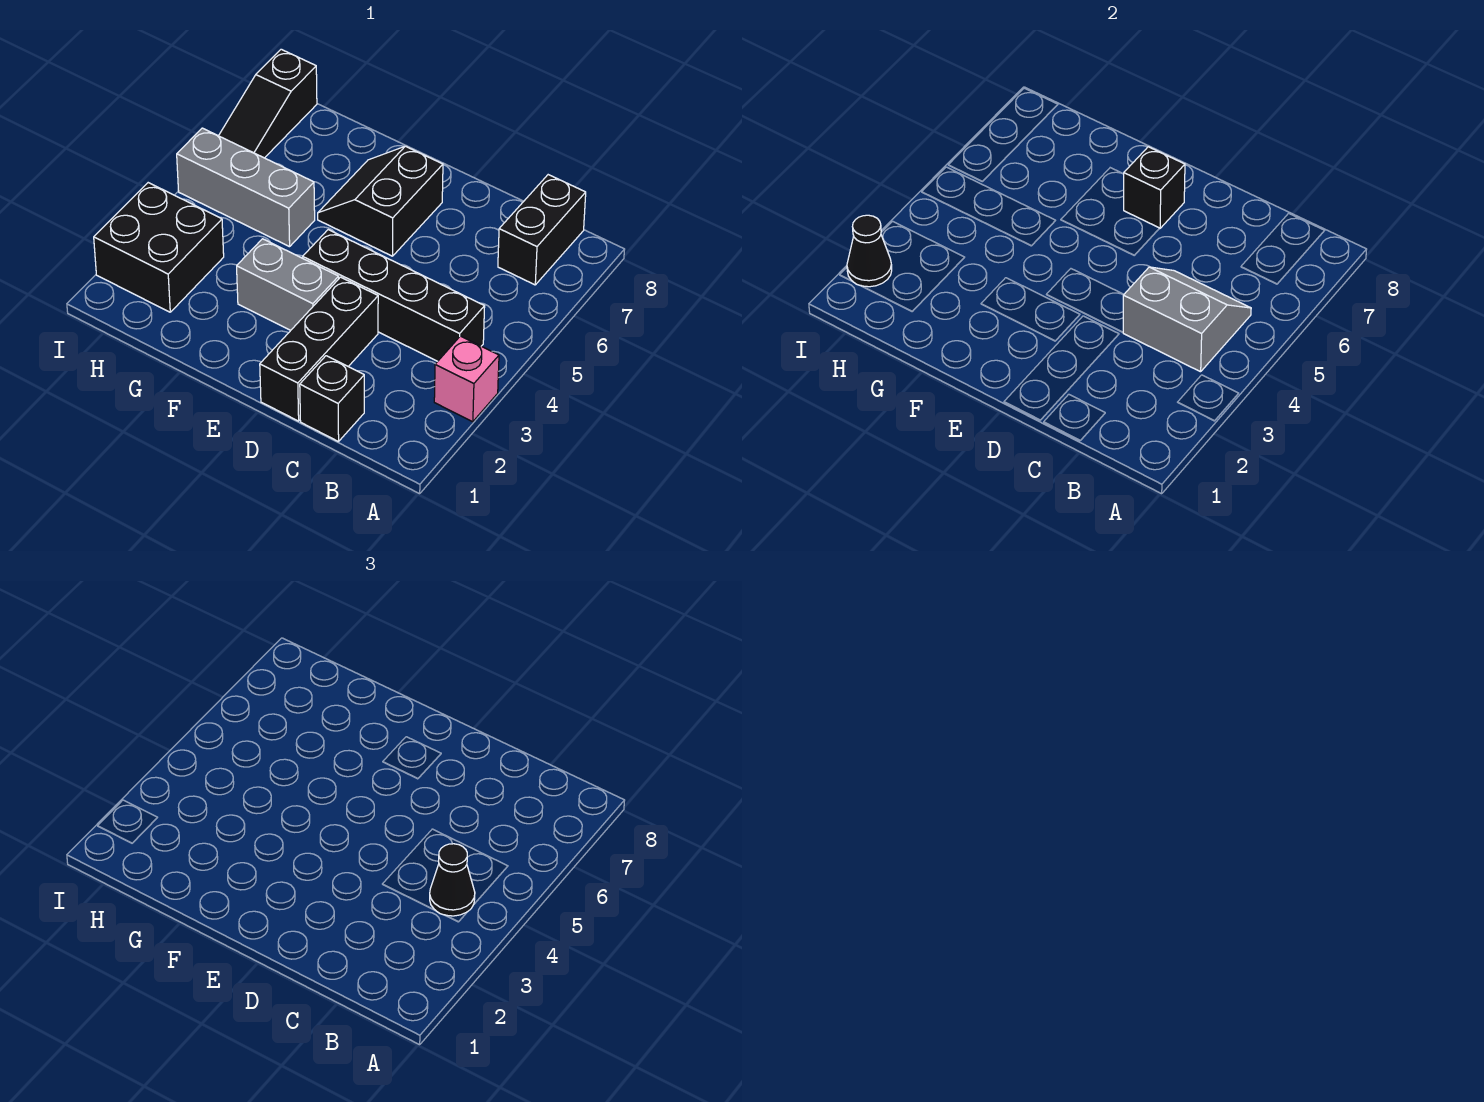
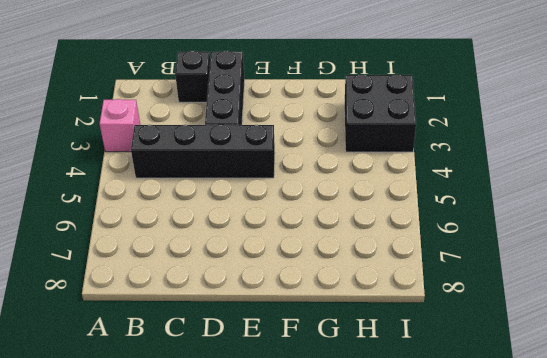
none -> black 1x2 brick [498,175,586,285]
none -> grey 1x2 brick [237,239,339,331]
none -> black 2x2 slope [318,146,443,256]

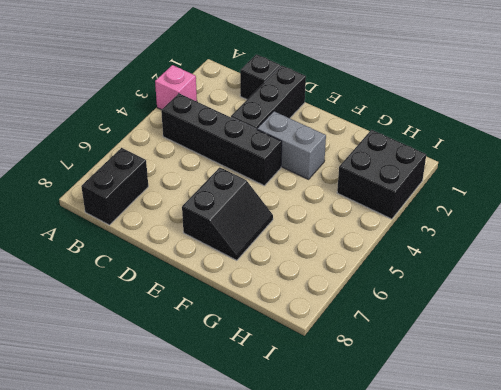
none -> grey 1x3 brick [177,128,315,247]
none -> black 1x3 slope [219,49,317,158]
none -> grey 2x2 slope [1123,267,1251,372]

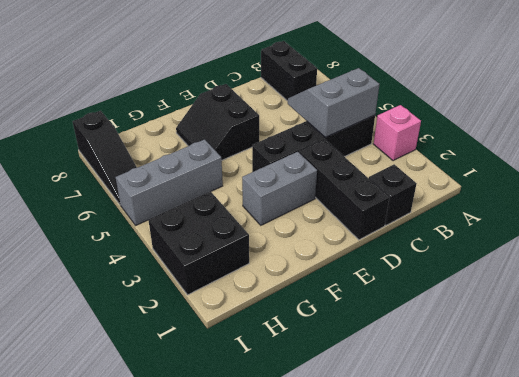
none -> black 1x1 brick [1124,147,1185,228]
none -> black 1x1 cone [847,215,892,287]
none -> black 1x1 cone [430,844,475,916]

